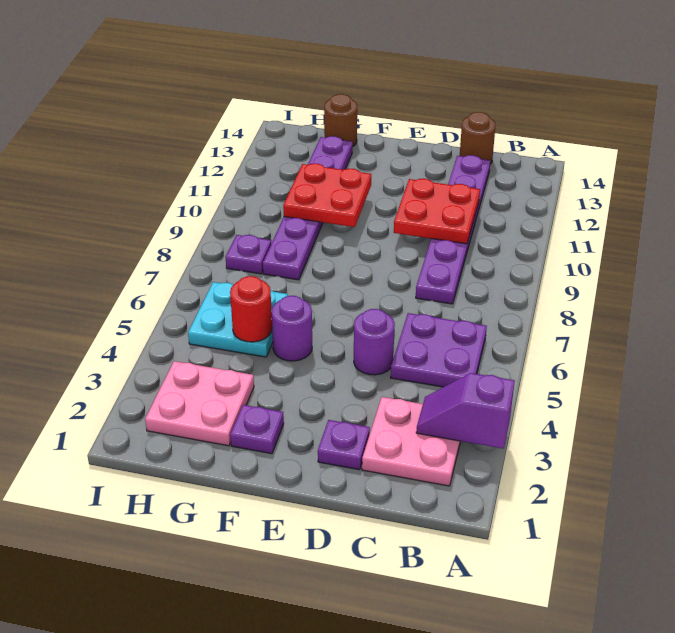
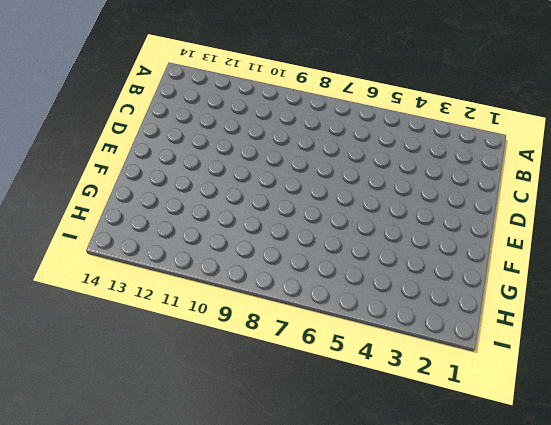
none -> pink 2x2 plate [362,397,461,486]
none -> purple 2x2 plate [391,313,487,387]
none -> purple 1x6 plate [416,155,490,304]

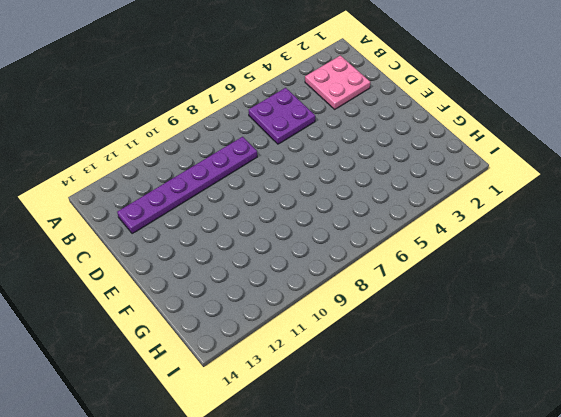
none -> brown 1x1 round brick [460,112,495,164]
none -> purple 1x1 plate [318,420,370,470]
none -> purple 1x1 round brick [354,309,395,375]

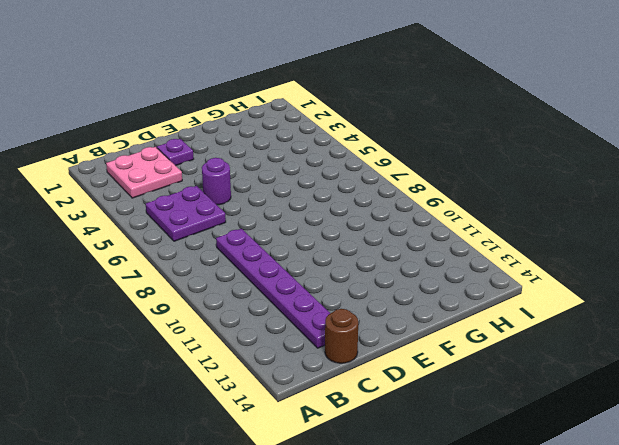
none -> purple 1x1 plate [230,405,284,454]
none -> purple 1x1 round brick [272,296,312,361]
none -> pink 2x2 plate [145,361,254,446]

